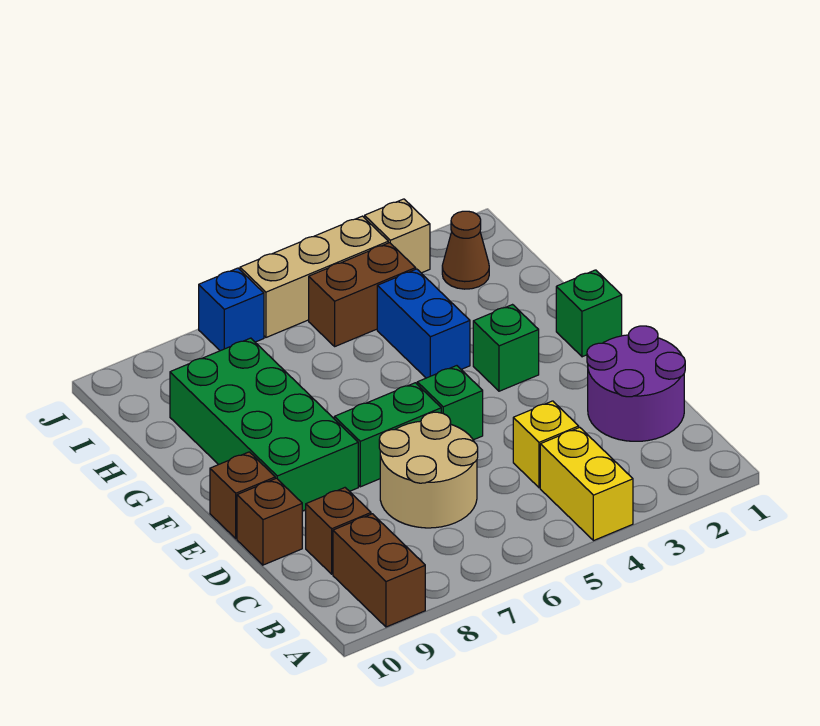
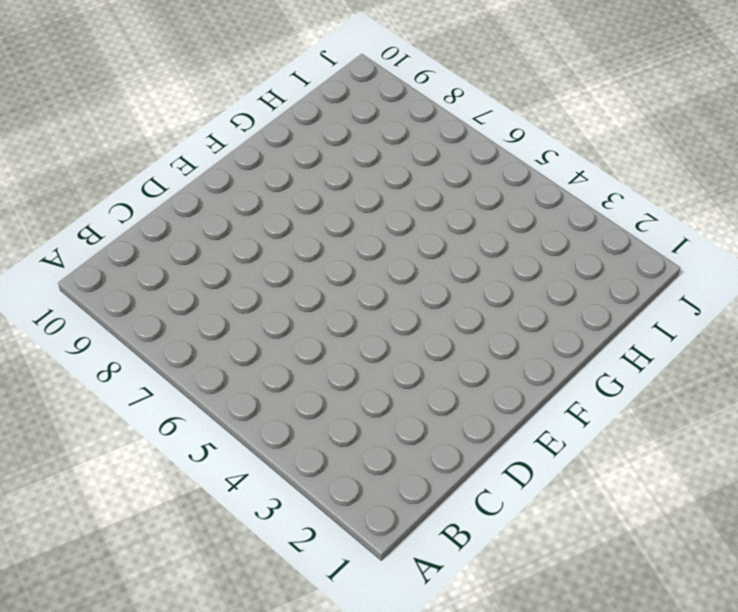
none -> yellow 1x2 brick [540,427,633,541]
none -> brown 1x2 brick [333,514,425,627]
none -> purple 2x2 round brick [587,326,685,441]

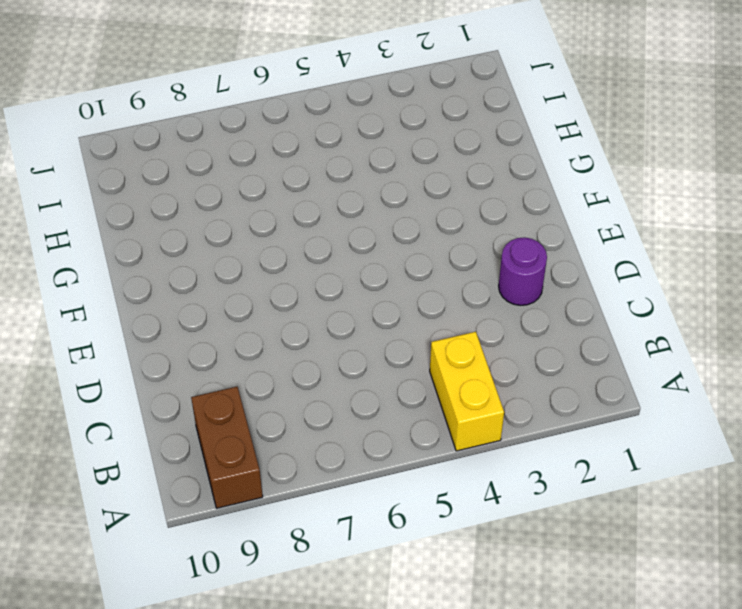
purple 1x1 round brick [499,237,547,305] -> purple 2x2 round brick [587,326,685,441]
none -> yellow 1x1 brick [513,401,579,488]
none -> tan 2x2 round brick [379,412,478,528]
none -> brown 1x1 brick [306,488,371,574]

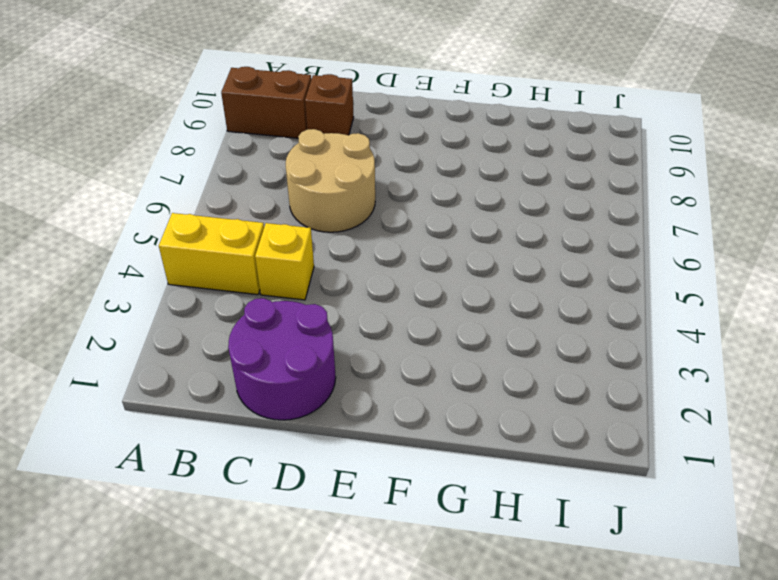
none -> brown 1x1 brick [237,478,302,565]
none -> green 1x1 brick [417,366,483,440]
none -> green 1x2 brick [334,383,441,487]

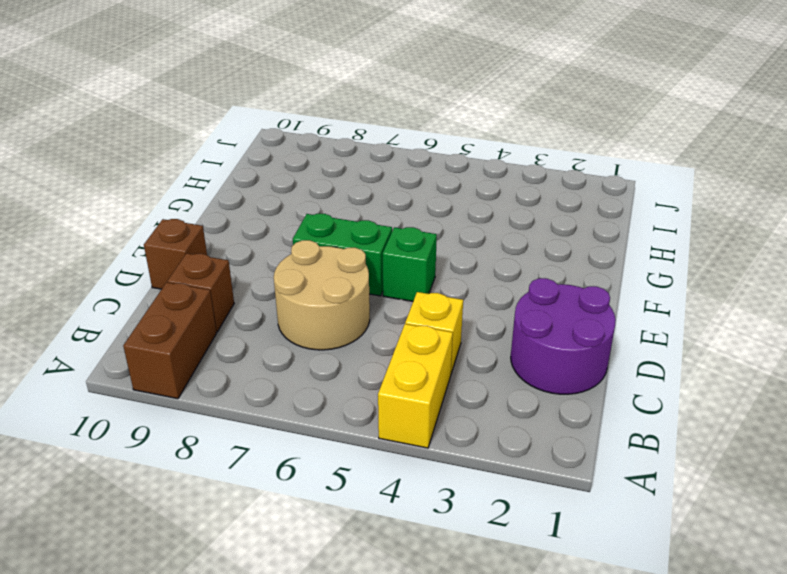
none -> green 2x4 brick [170,338,358,511]
none -> brown 1x1 brick [210,452,275,539]
none -> green 1x1 brick [556,270,622,357]

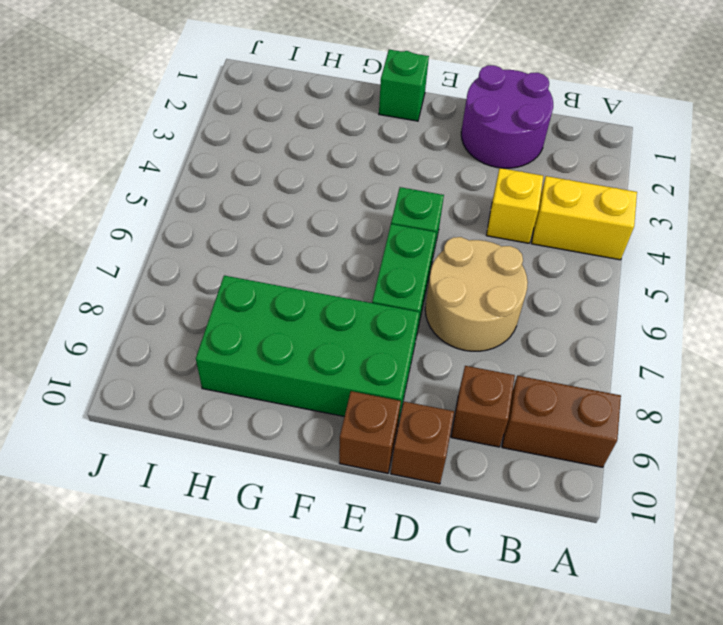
none -> green 1x1 brick [473,305,539,391]
none -> blue 1x2 brick [377,269,470,378]
none -> brown 1x1 cone [442,211,489,289]

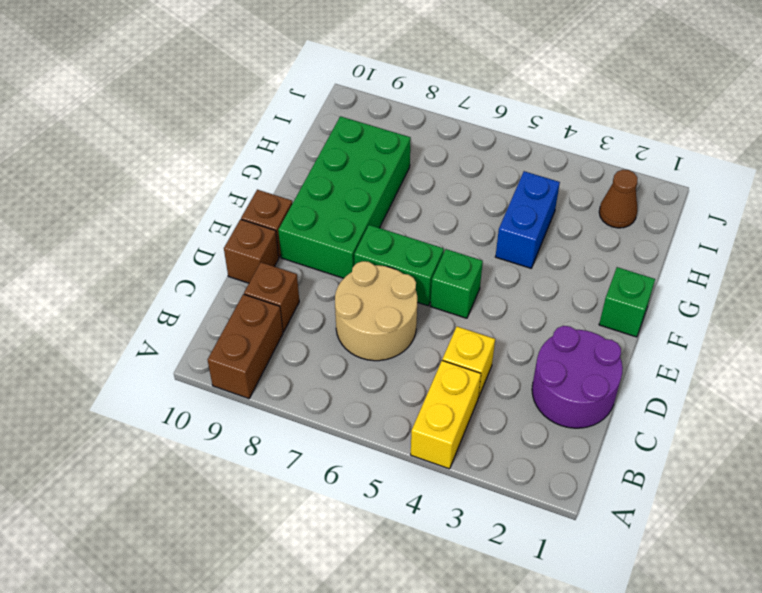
none -> green 1x1 brick [473,305,539,391]
none -> brown 1x2 brick [309,243,416,346]
none -> tan 1x1 brick [365,199,430,273]

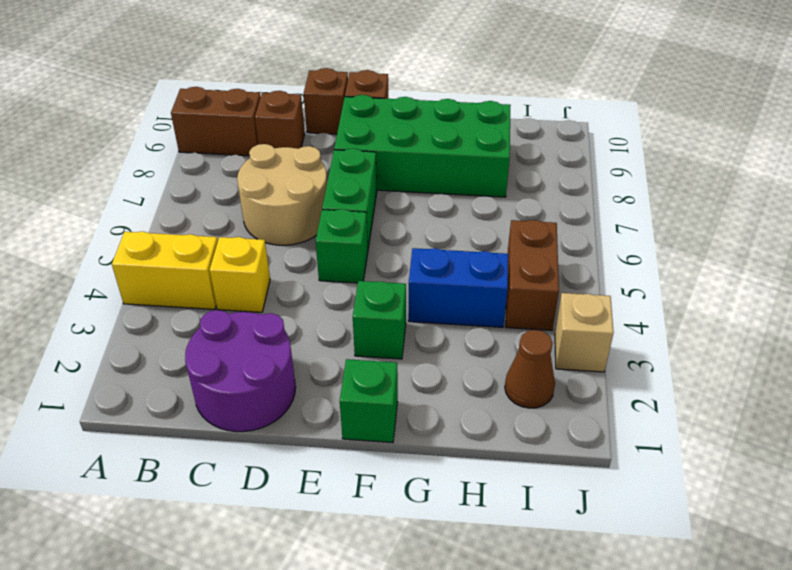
none -> tan 1x3 brick [240,216,388,337]
none -> blue 1x1 brick [199,268,264,351]

